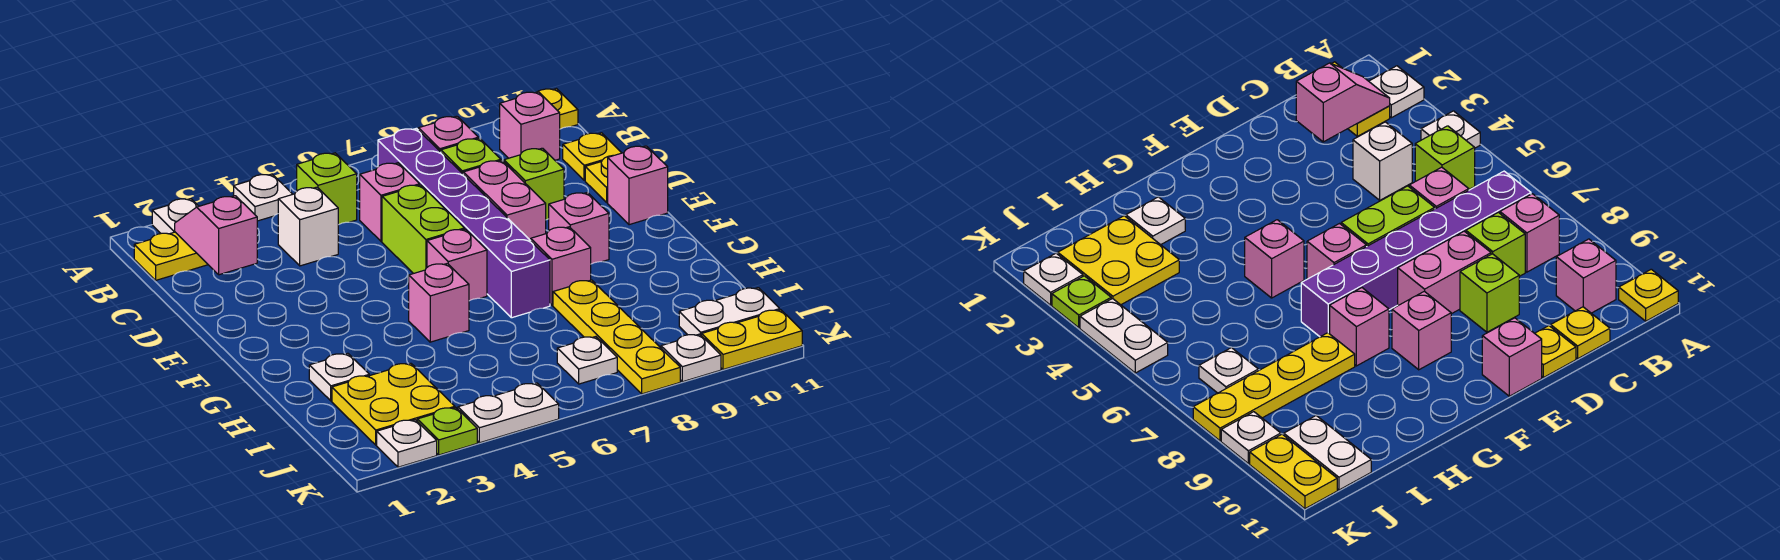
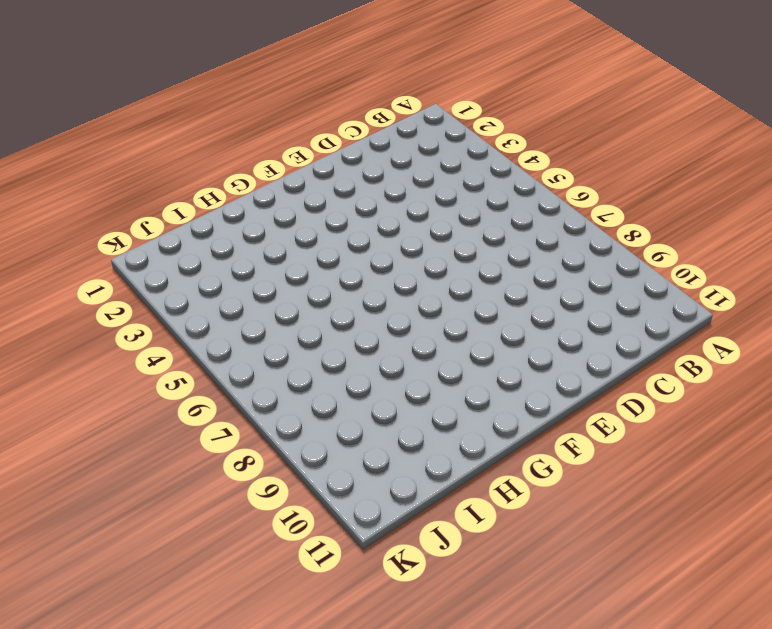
none -> white 1x1 plate [152,199,199,234]
none -> white 1x1 plate [234,174,293,221]
none -> yellow 1x1 plate [538,89,578,129]
none -> yellow 1x2 plate [134,232,208,280]

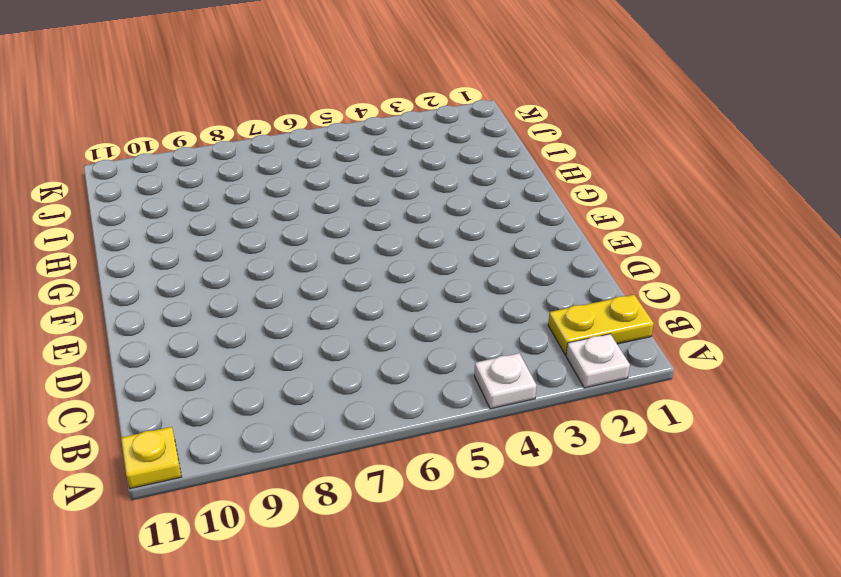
none -> lime 1x1 brick [297,153,357,225]
none -> purple 1x6 brick [378,128,550,318]
none -> pink 1x1 brick [418,116,478,152]
none -> pink 1x1 brick [500,92,560,160]

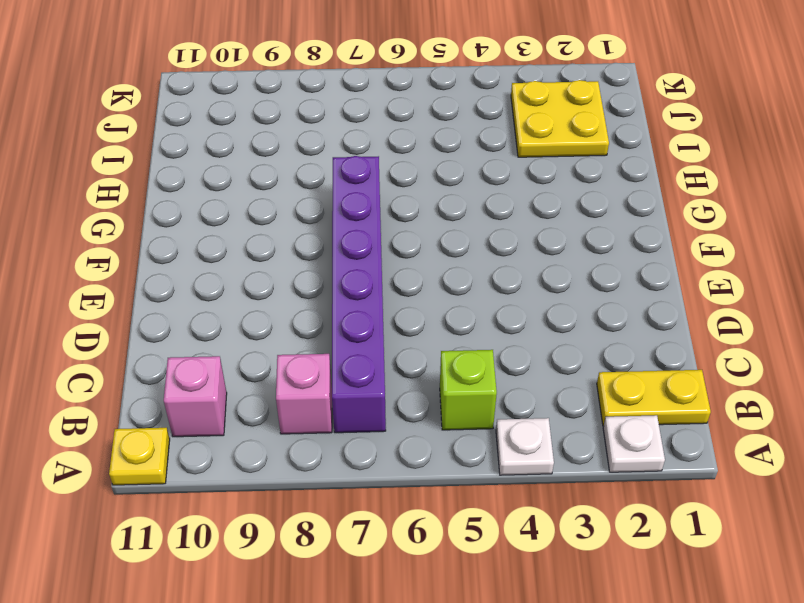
none -> white 1x1 brick [278,187,338,266]
none -> pink 1x1 brick [360,163,420,241]
none -> lime 1x1 brick [441,138,501,174]
none -> yellow 1x1 plate [563,133,621,180]

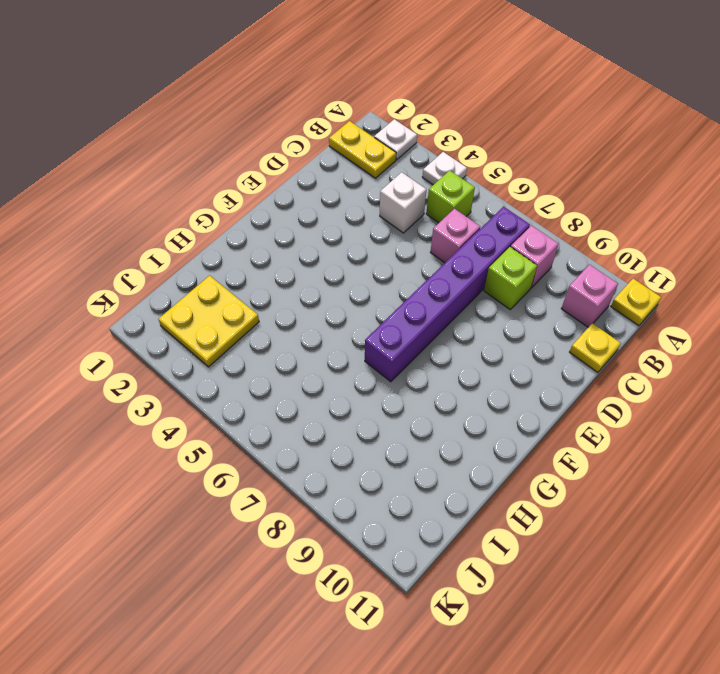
none -> lime 1x2 brick [382,185,465,274]
none -> pink 1x2 brick [463,161,546,241]
none -> lime 1x1 brick [504,148,564,220]
none -> yellow 1x1 plate [585,155,614,202]

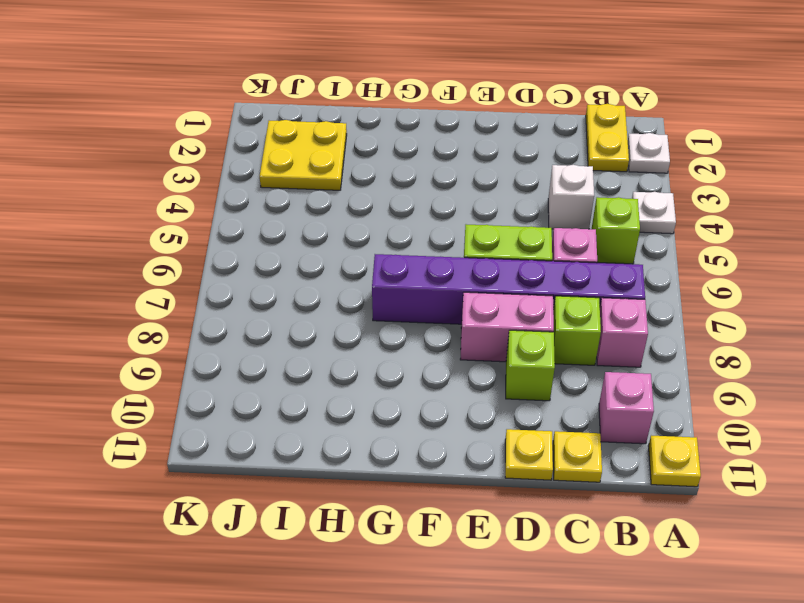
none -> pink 1x1 brick [608,146,668,225]
none -> pink 1x1 brick [427,229,487,301]
none -> pink 1x1 brick [549,192,609,264]
none -> pink 1x1 brick [409,263,469,342]

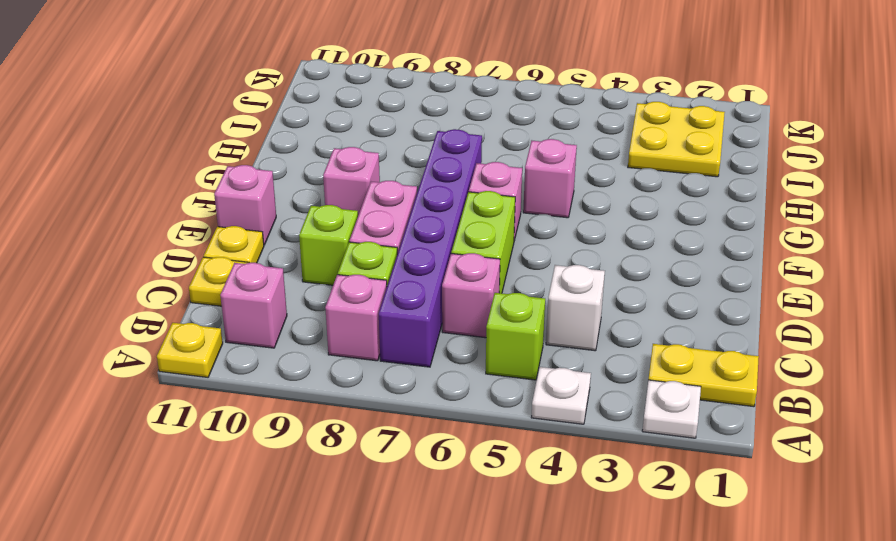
none -> pink 1x1 brick [531,227,591,305]
none -> white 1x1 plate [309,353,369,401]
none -> yellow 1x4 plate [553,280,680,394]
none -> white 1x1 plate [557,337,617,384]

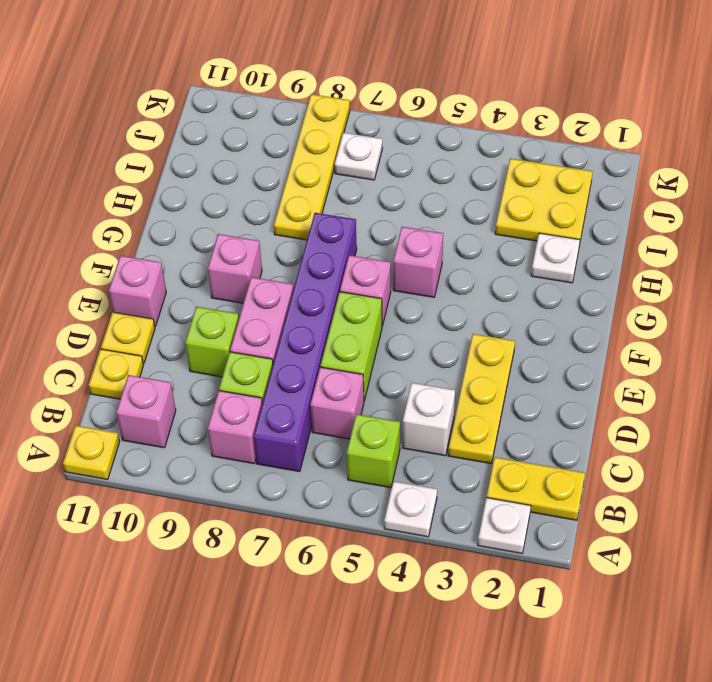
yellow 1x3 plate [448,334,515,464] -> none
none -> pink 1x1 brick [531,227,591,305]
none -> white 1x2 plate [679,288,780,336]
none -> white 1x1 plate [377,420,437,467]
none -> lime 1x1 plate [417,408,477,455]

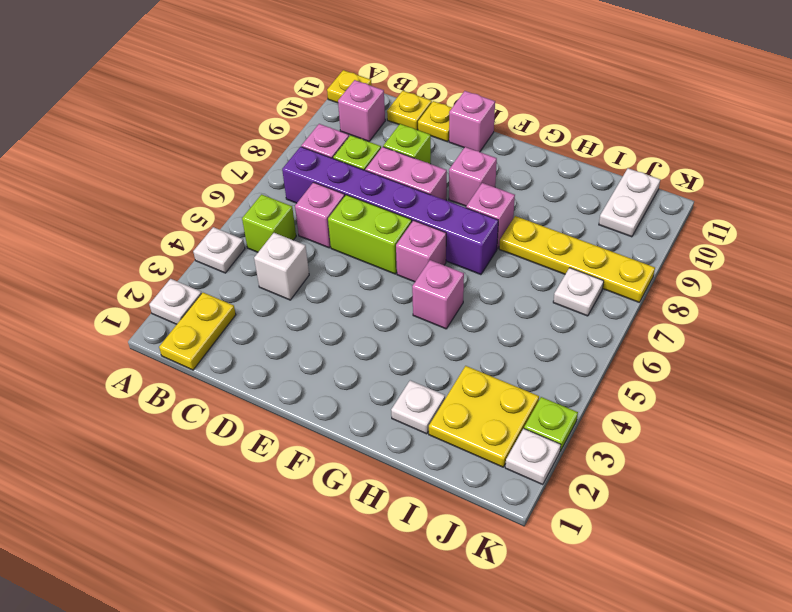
none -> white 1x2 plate [458,383,559,443]
none -> white 1x1 plate [661,334,721,382]
none -> yellow 1x2 plate [702,310,802,369]
none -> pink 1x2 slope [175,196,257,275]

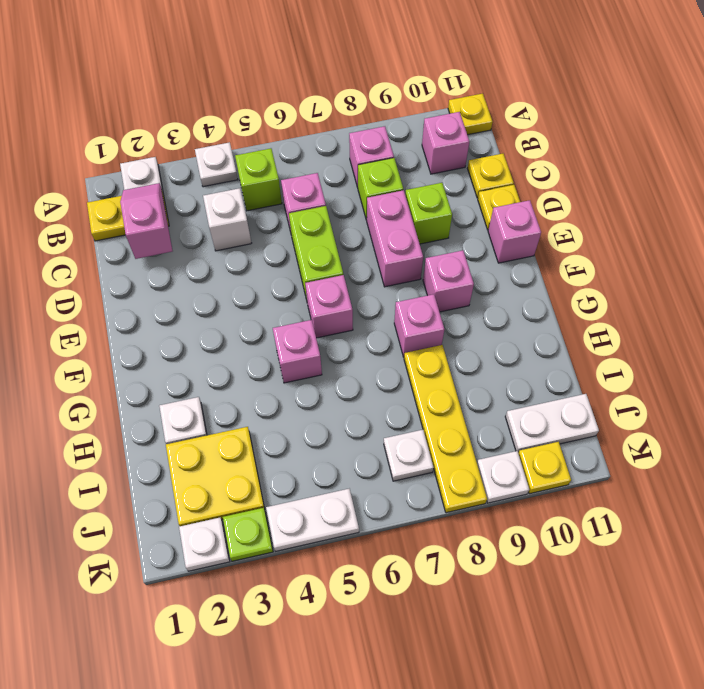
yellow 1x1 plate [518,442,571,494] -> yellow 1x2 plate [702,310,802,369]
none -> purple 1x6 brick [378,128,550,318]

